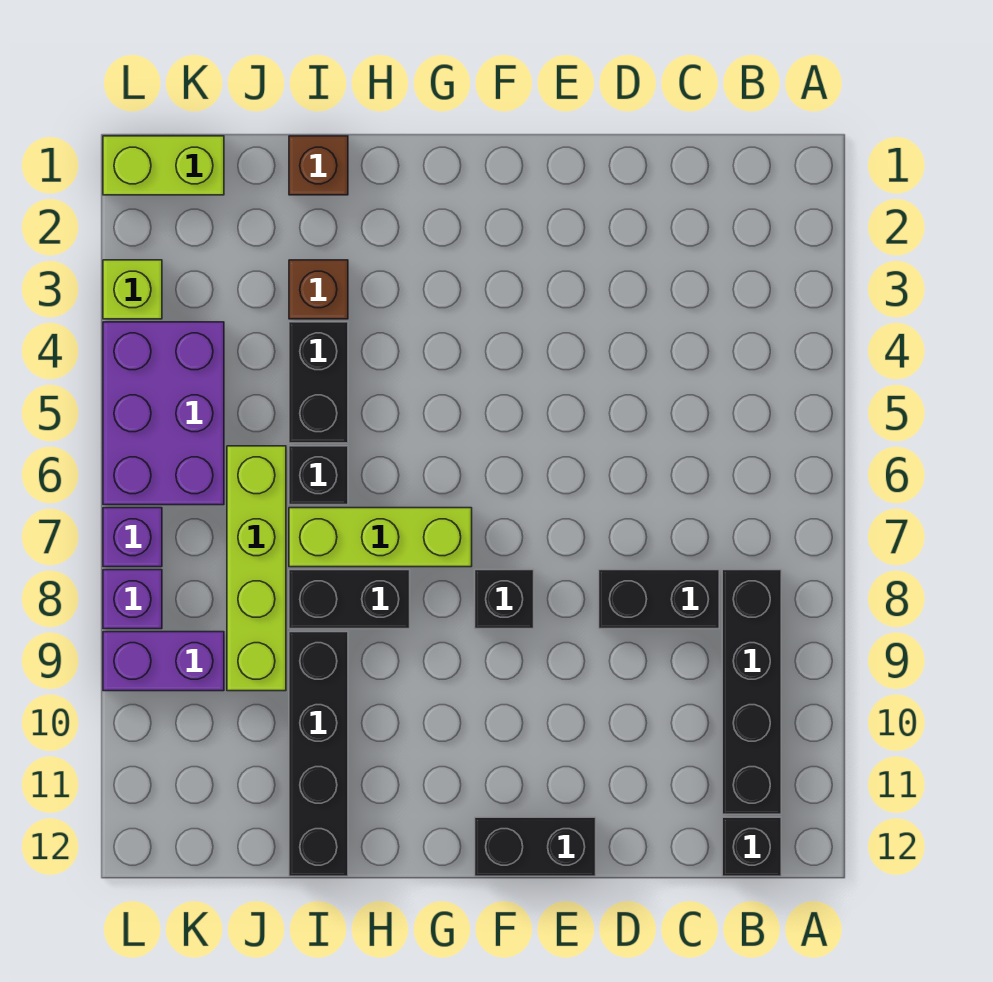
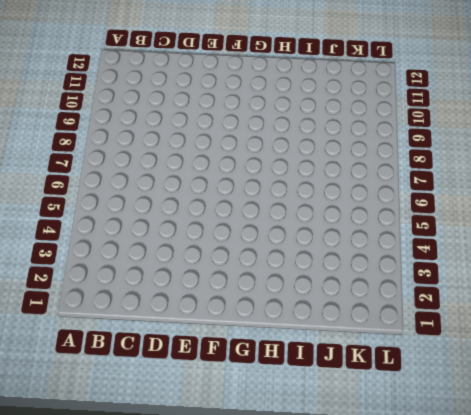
none -> black 1x4 brick [722,570,781,814]
none -> black 1x1 brick [722,817,781,876]
none -> black 1x2 brick [599,570,719,629]

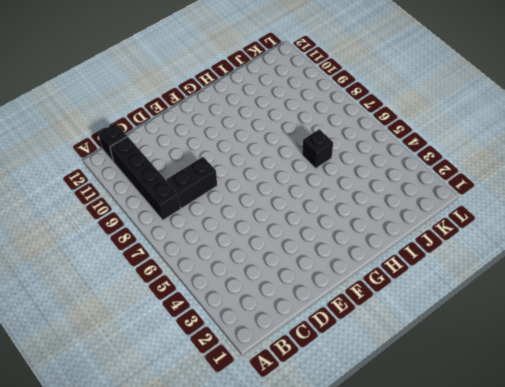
none -> black 1x2 brick [475,817,596,876]
none -> black 1x1 brick [475,570,534,629]
none -> lime 1x3 brick [289,508,472,567]

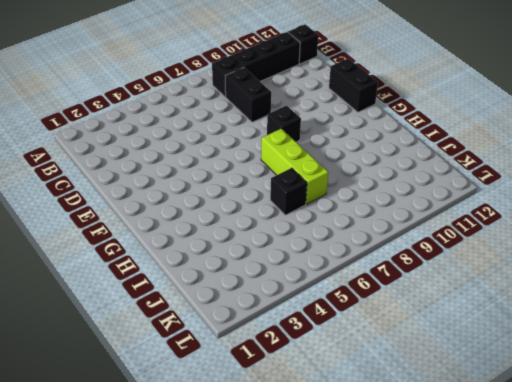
none -> black 1x2 brick [289,570,410,629]
none -> brown 1x1 brick [289,136,348,195]
none -> brown 1x1 brick [289,260,348,319]

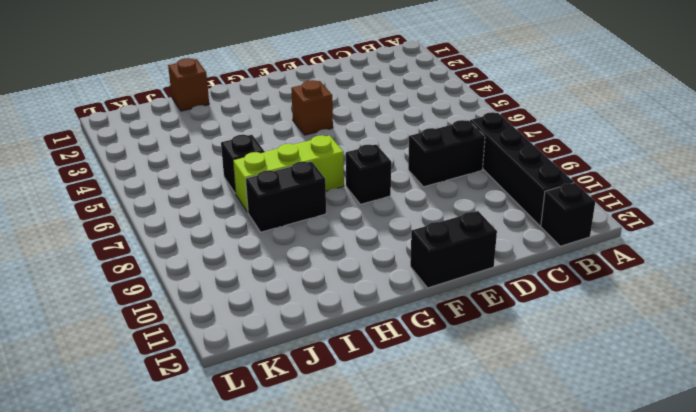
brown 1x1 brick [291,80,333,135] -> brown 1x1 brick moved to [289,260,348,319]
none -> black 1x2 brick [289,322,348,443]
none -> black 1x4 brick [289,632,348,876]
none -> lime 1x4 brick [227,446,286,691]

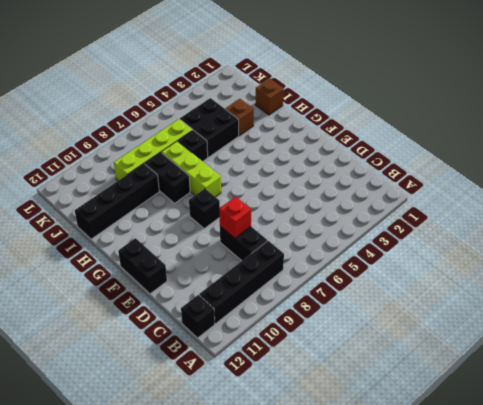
red 1x1 brick [219,197,251,238] -> none
black 2x2 brick [180,98,239,157] -> black 1x2 brick [289,322,348,443]
none -> lime 1x2 brick [103,136,224,195]
none -> purple 2x3 brick [103,322,224,505]
none -> purple 1x2 brick [103,632,224,691]

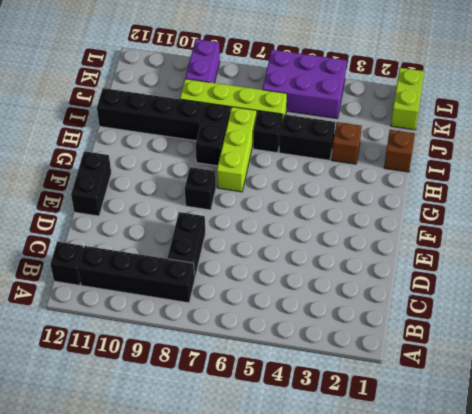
none -> lime 1x1 brick [103,260,162,319]
none -> purple 1x1 brick [103,508,162,567]
none -> purple 1x1 brick [103,570,162,629]

